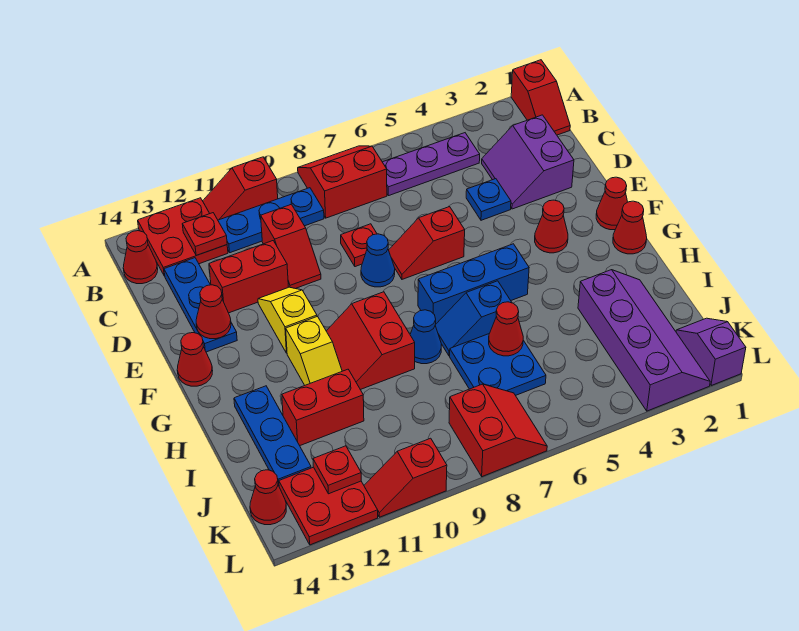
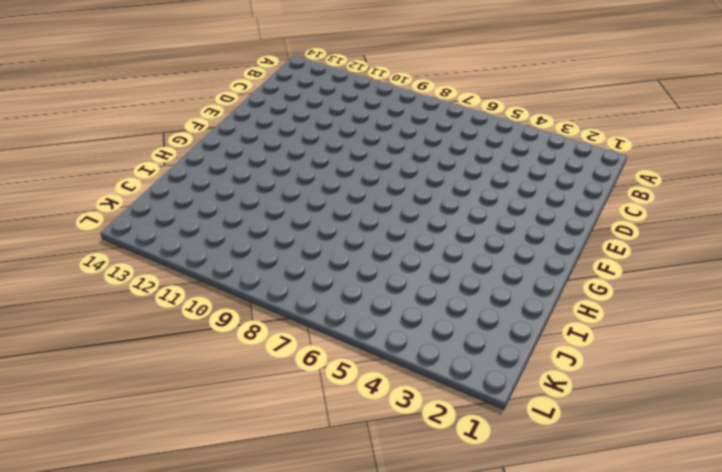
none -> red 1x2 slope [511,60,570,135]
none -> red 2x2 slope [298,146,387,218]
none -> red 1x2 slope [203,157,278,220]
none -> red 2x2 plate [138,198,228,276]

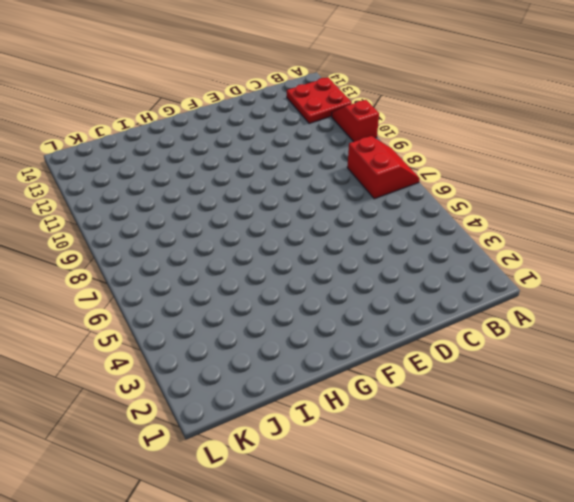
none -> red 1x2 slope [511,60,570,135]
none -> purple 1x3 plate [383,133,480,196]
none -> blue 1x3 plate [218,188,324,253]
none -> red 1x1 cone [123,231,158,284]

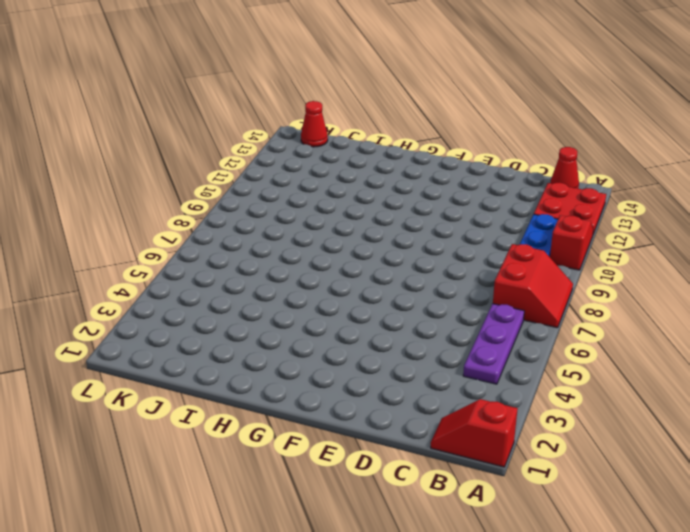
none -> purple 2x2 slope [482,115,574,209]
none -> red 1x2 slope [261,204,321,289]
none -> blue 1x3 plate [164,258,237,352]
none -> blue 1x1 plate [466,179,511,220]

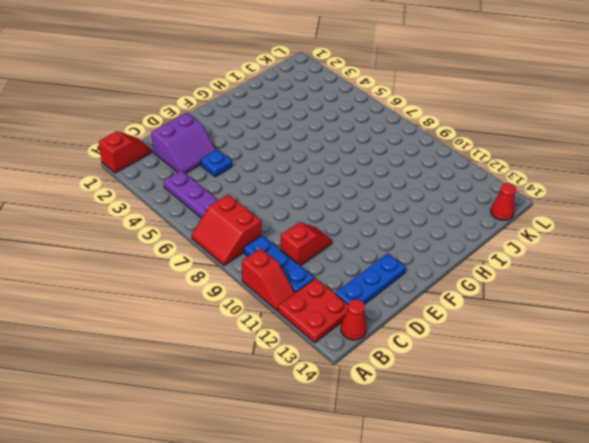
none -> red 1x1 plate [341,224,377,267]
none -> red 1x2 brick [209,241,288,313]
none -> red 1x2 slope [389,207,465,279]
none -> blue 1x1 cone [361,234,395,287]

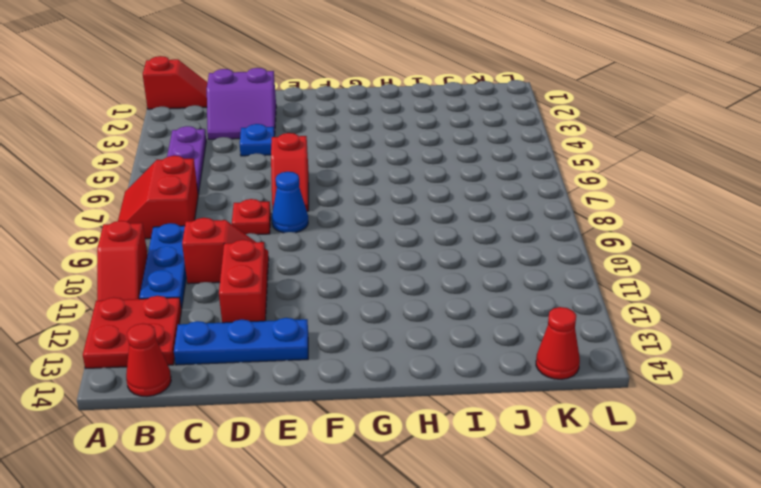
none -> yellow 1x2 slope [258,287,317,353]
none -> red 1x1 cone [596,177,627,230]
none -> red 1x1 cone [535,200,568,253]
none -> red 1x1 cone [177,333,213,386]

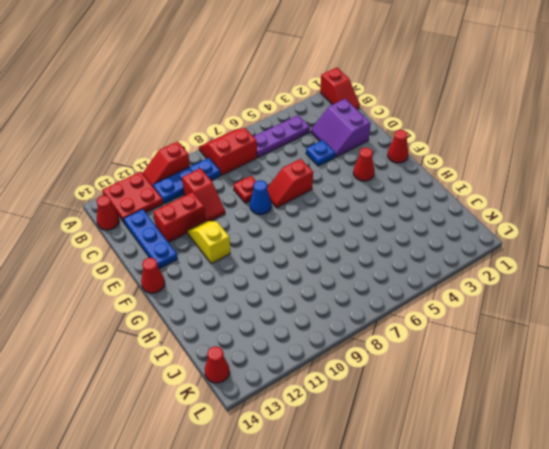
none -> red 1x1 cone [613,201,647,254]
none -> blue 1x3 brick [418,244,529,324]
none -> red 2x2 slope [326,292,415,390]
none -> yellow 1x2 slope [286,317,342,385]

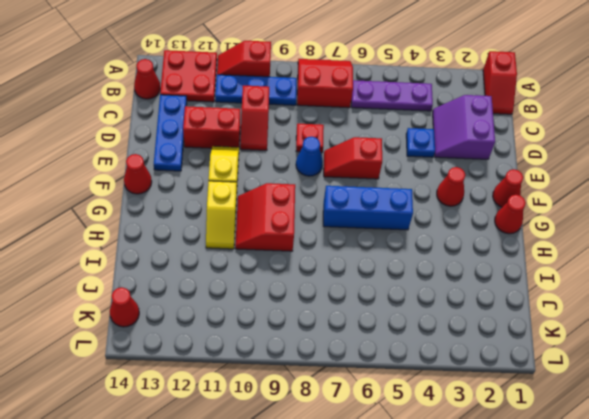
none -> blue 1x2 slope [435,281,512,356]
none -> blue 1x1 cone [410,310,441,364]
none -> blue 1x3 plate [234,386,311,485]
none -> purple 2x4 slope [578,270,710,411]

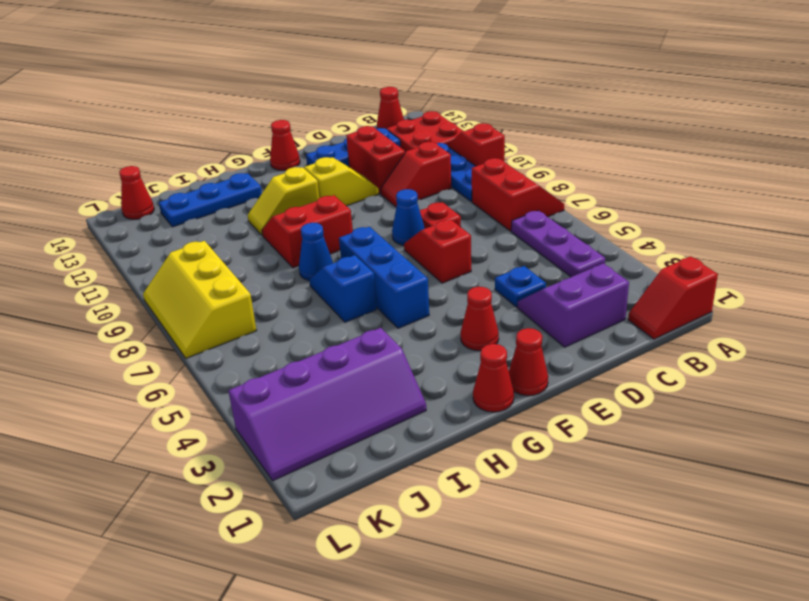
yellow 2x3 slope [143,241,257,358] -> red 2x2 slope [449,384,547,477]
none -> blue 2x2 plate [450,334,546,395]
none -> red 1x2 brick [282,369,364,446]
none -> purple 1x2 slope [676,318,746,386]
none -> red 2x2 plate [279,467,378,545]

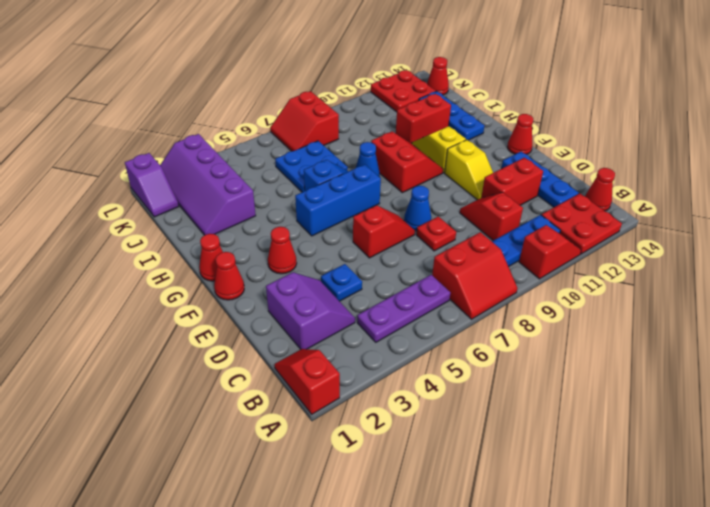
none -> red 1x2 slope [364,438,447,517]
none -> red 1x1 plate [182,213,227,255]
none -> red 1x1 cone [196,285,231,339]
none -> red 1x1 cone [489,302,523,356]

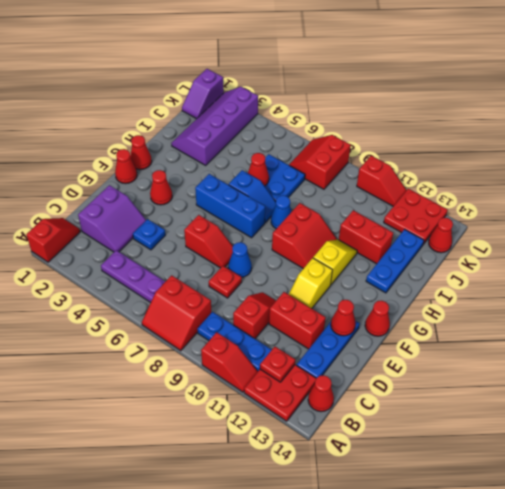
none -> red 1x1 plate [313,446,361,494]

